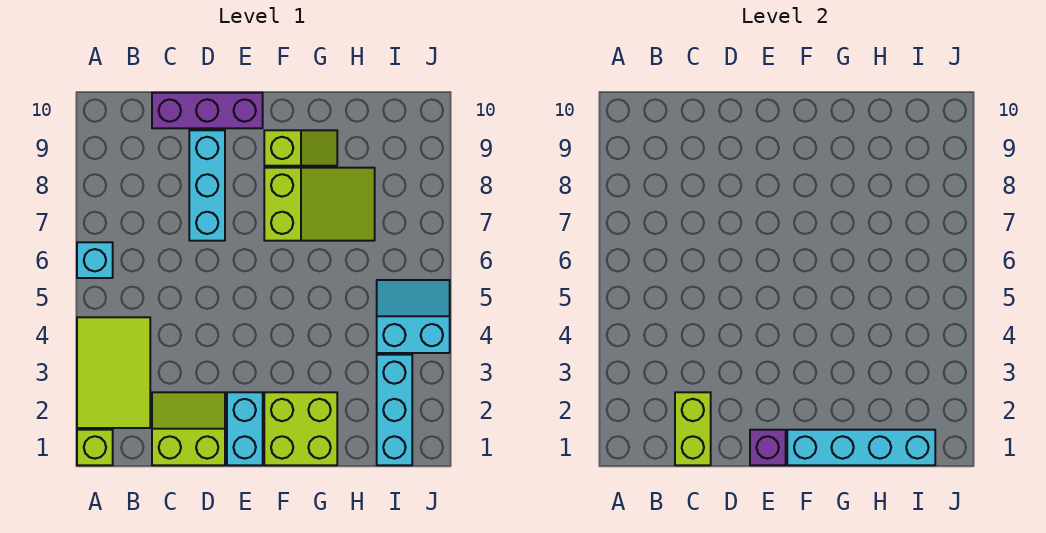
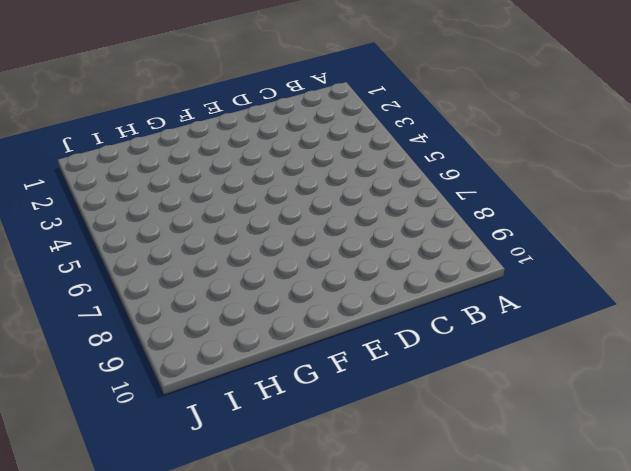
none -> lime 1x1 brick [77,430,113,465]
none -> lime 2x3 tile [77,317,150,428]
none -> cyan 1x1 brick [77,242,113,278]

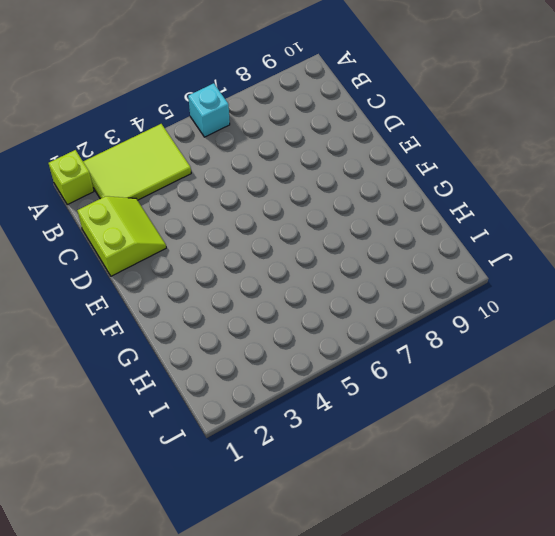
none -> purple 1x3 brick [152,93,263,128]
none -> cyan 1x3 brick [189,130,225,241]
none -> cyan 1x2 brick [227,392,263,465]

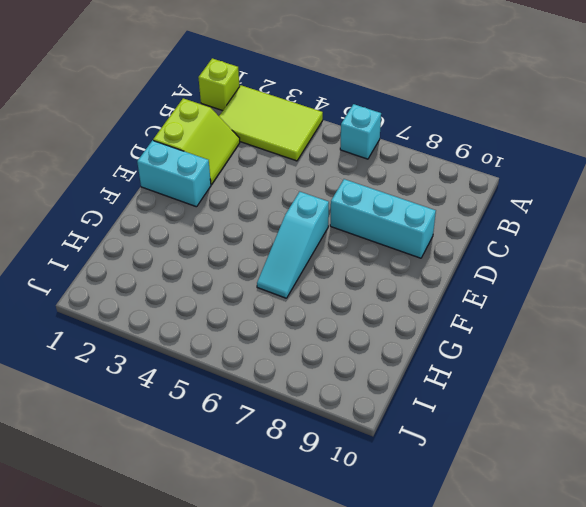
cyan 1x3 slope [257,192,329,298] -> none
none -> purple 1x3 brick [152,93,263,128]
none -> lime 2x2 brick [264,392,337,465]
none -> lime 2x3 slope [264,168,375,241]

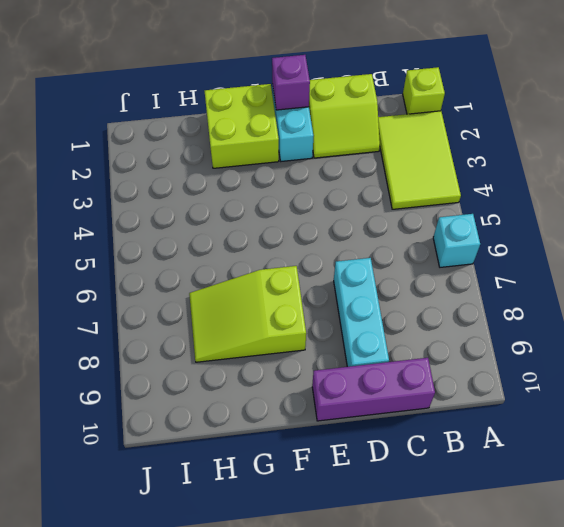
none -> lime 1x2 slope [264,130,337,166]
none -> cyan 1x3 brick [377,355,412,465]
none -> cyan 2x2 slope [377,280,450,353]

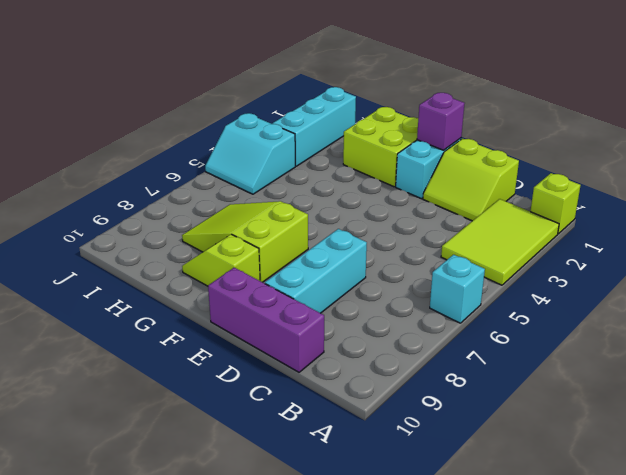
none -> lime 1x2 brick [675,392,711,465]
none -> cyan 1x4 brick [787,430,935,465]

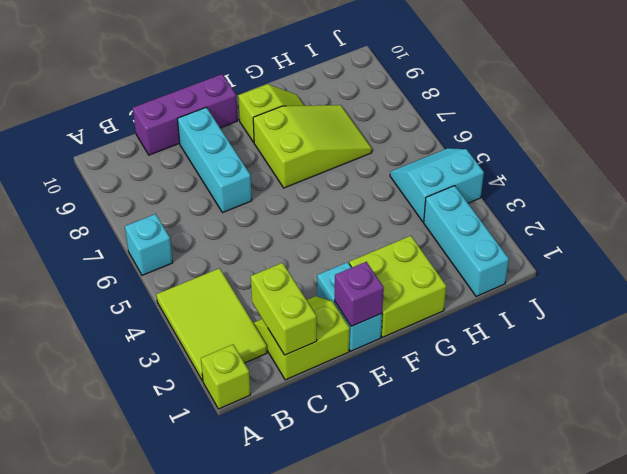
none -> cyan 1x4 brick [787,430,935,465]

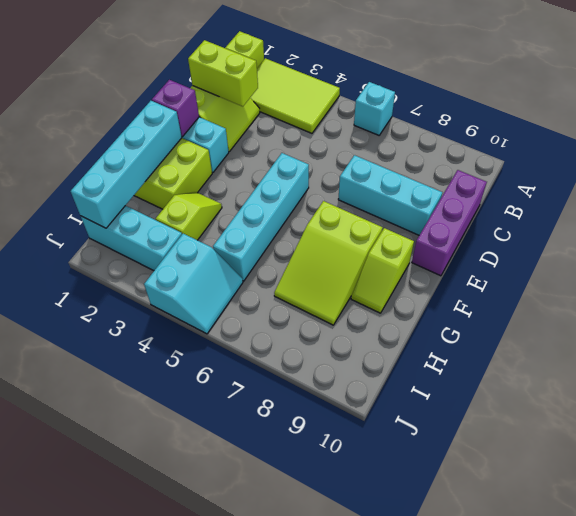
cyan 1x4 brick [213,153,309,281] -> none
lime 1x2 slope [156,192,222,240] -> none

